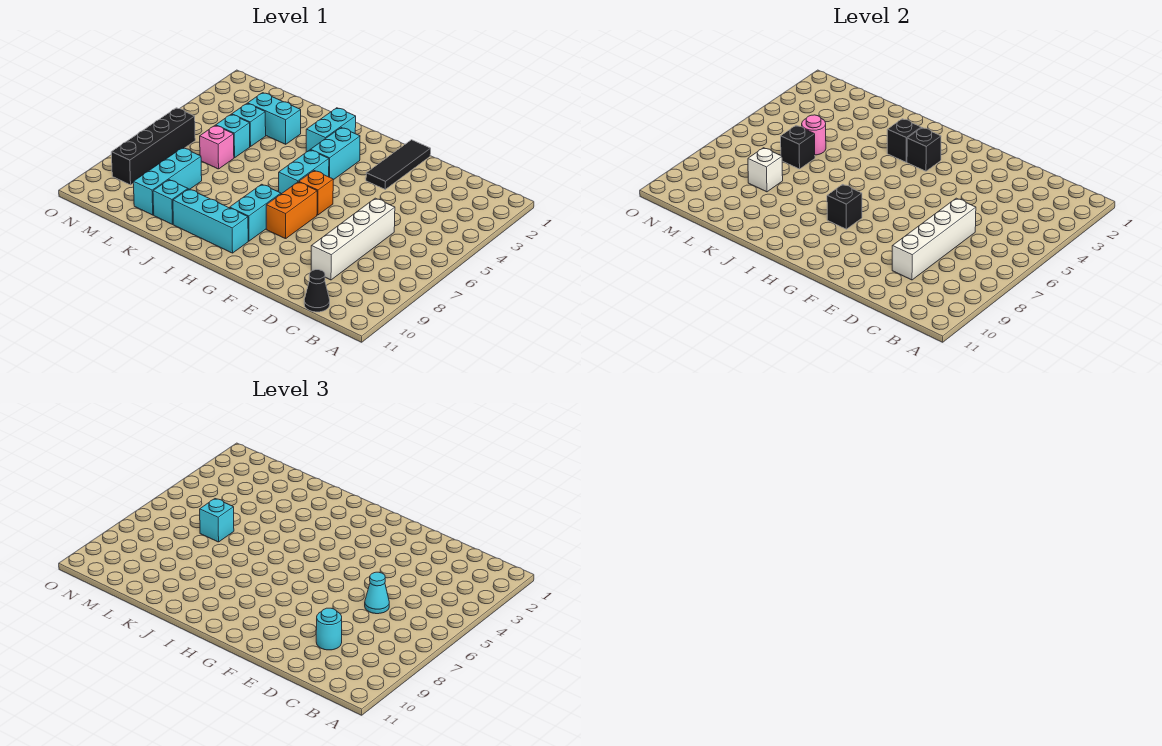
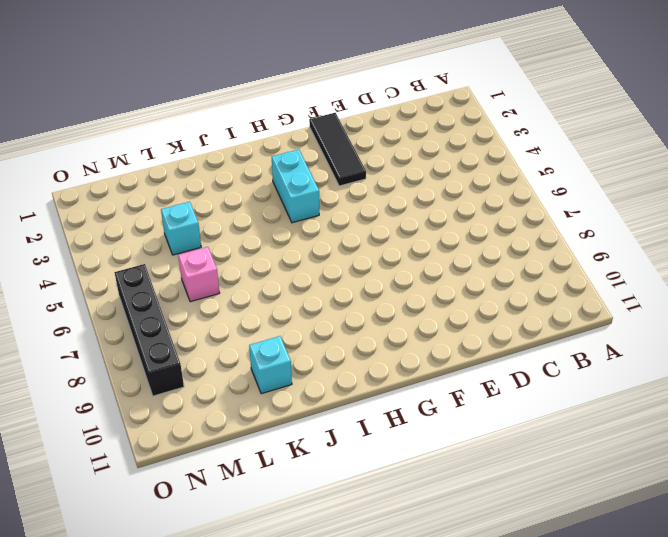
none -> black 1x1 cone [304,270,330,312]
none -> white 1x4 brick [311,198,395,280]
none -> orange 1x1 brick [299,171,333,215]

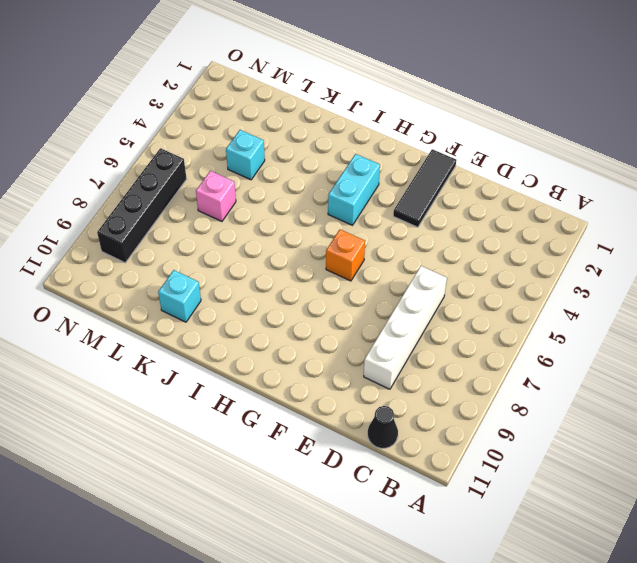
none -> orange 1x2 brick [266,182,317,239]
none -> cyan 1x2 brick [279,150,329,194]
none -> cyan 1x2 brick [230,184,281,241]

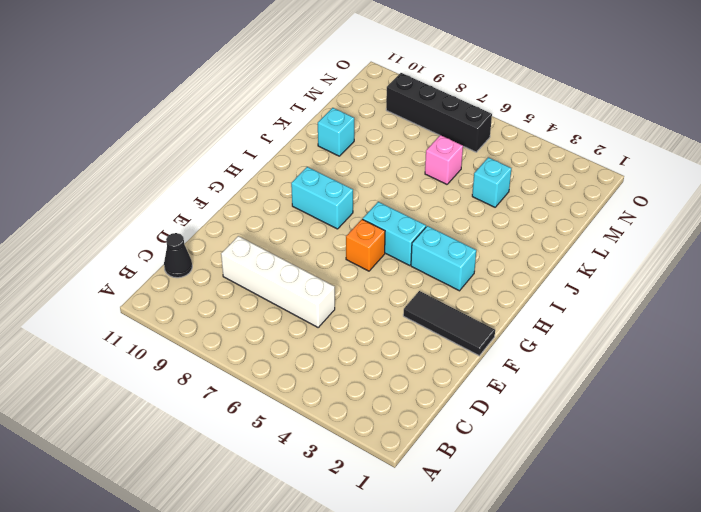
none -> orange 1x2 brick [266,182,317,239]
none -> cyan 1x3 brick [173,189,248,253]
none -> cyan 1x2 brick [306,108,356,152]

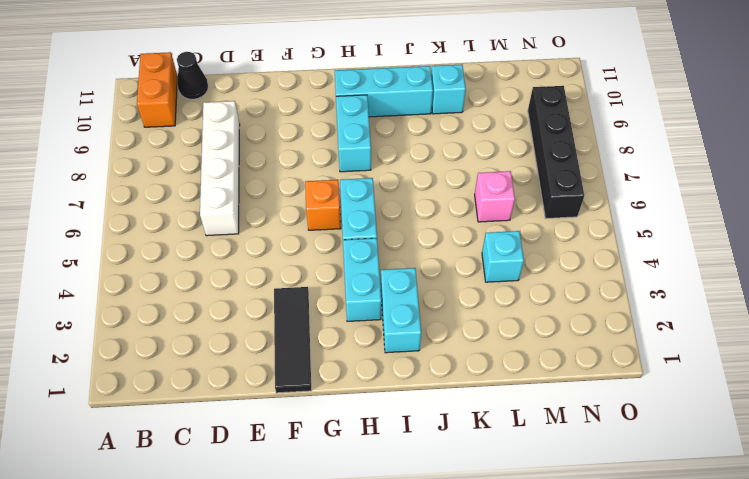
orange 1x2 brick [137,52,178,127] -> orange 1x2 brick moved to [266,182,317,239]
none -> cyan 1x2 brick [248,93,301,144]
none -> cyan 1x1 brick [216,114,250,158]
none -> cyan 1x3 brick [133,148,202,215]

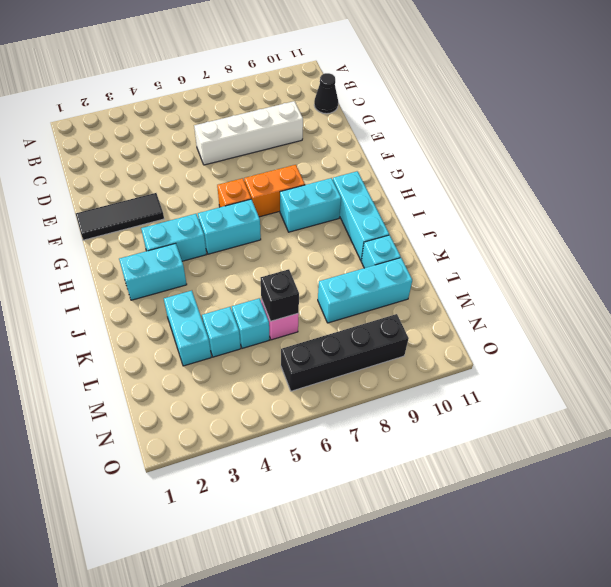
none -> white 1x4 brick [892,198,976,280]
none -> black 1x1 brick [907,128,941,171]
none -> black 1x1 brick [827,184,862,229]

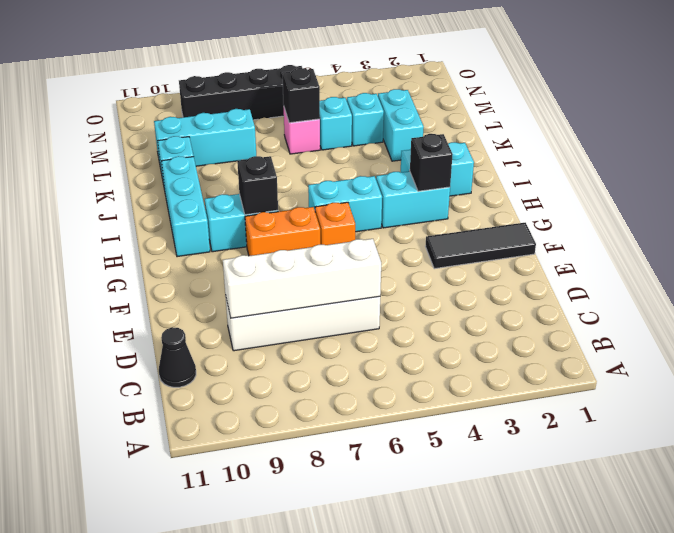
none -> black 1x1 brick [887,119,921,162]
none -> pink 1x1 round brick [802,115,826,155]
none -> white 1x1 brick [748,148,783,192]

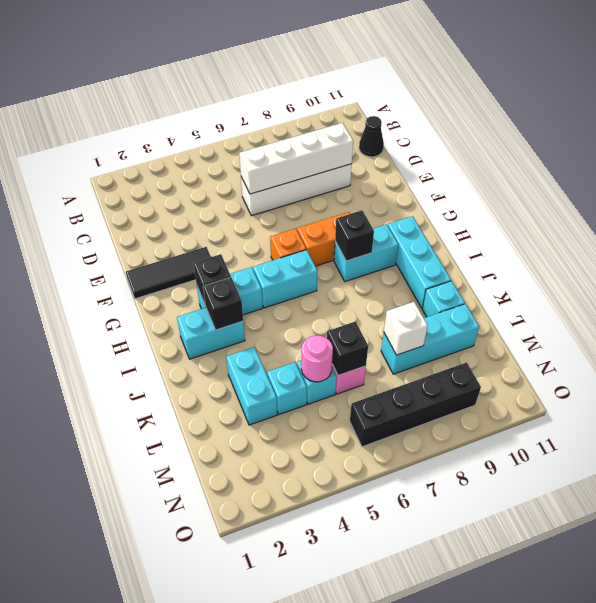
none -> cyan 1x1 cone [365,572,389,614]
none -> cyan 1x1 round brick [316,608,342,650]
none -> cyan 1x1 brick [200,499,234,542]

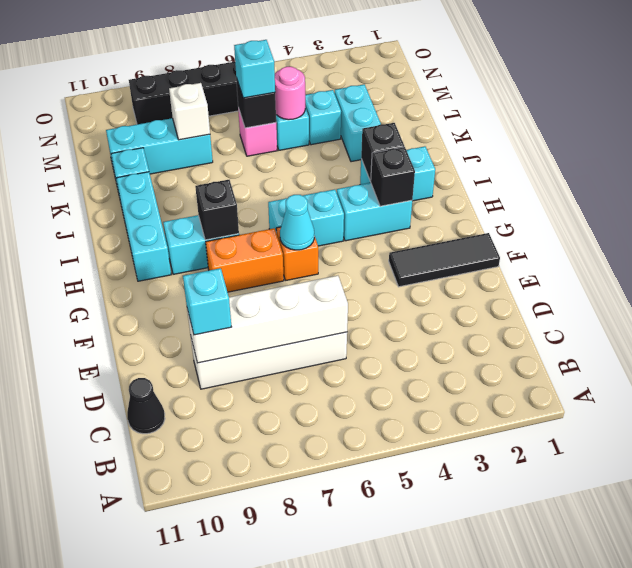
cyan 1x1 brick [183,268,231,335] -> cyan 1x1 round brick [316,608,342,650]
cyan 1x1 cone [280,195,314,250] -> cyan 1x1 cone moved to [365,572,389,614]

